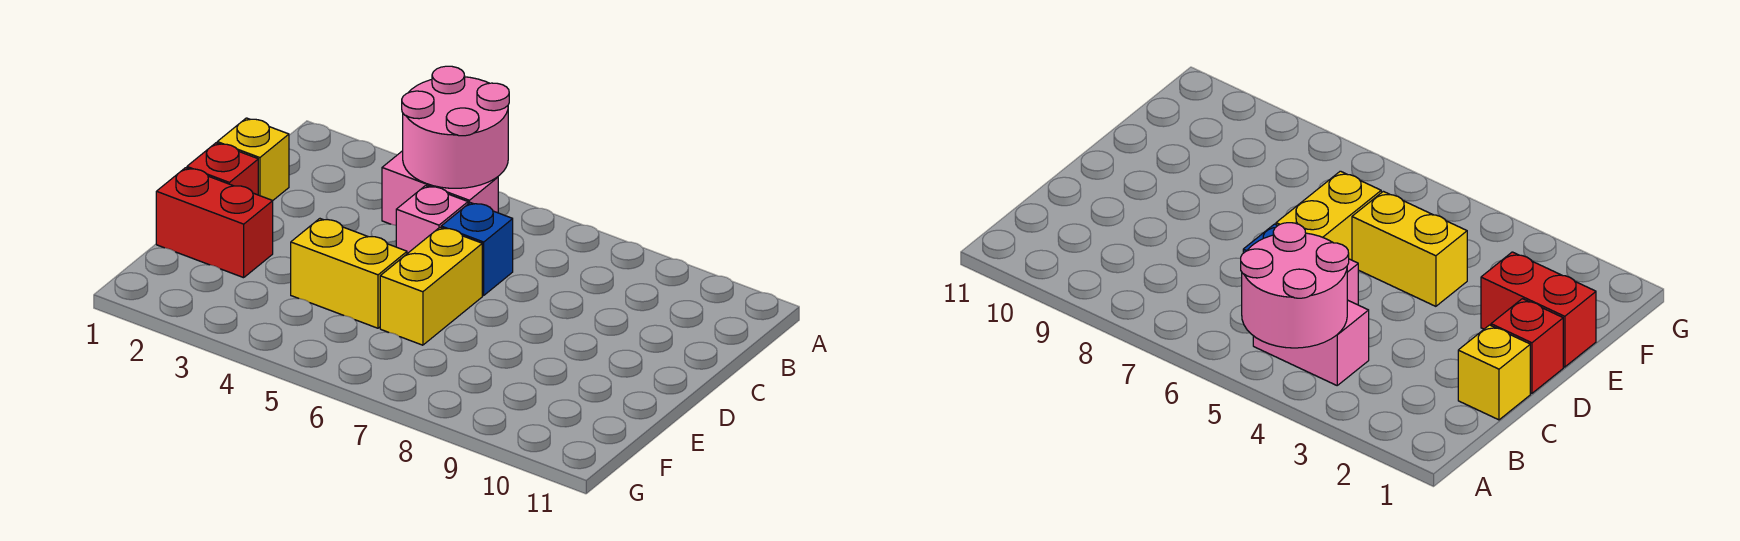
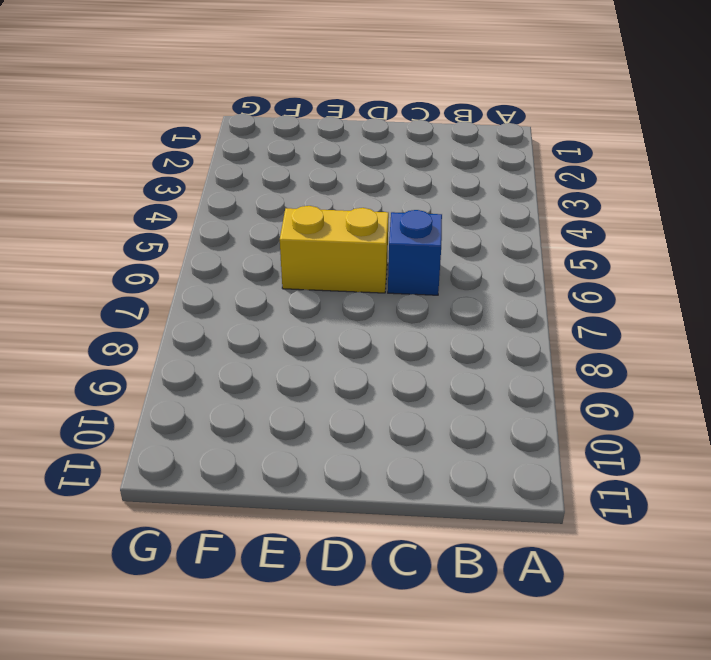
none -> pink 1x2 brick [382,151,498,225]
none -> yellow 1x1 brick [217,118,289,200]

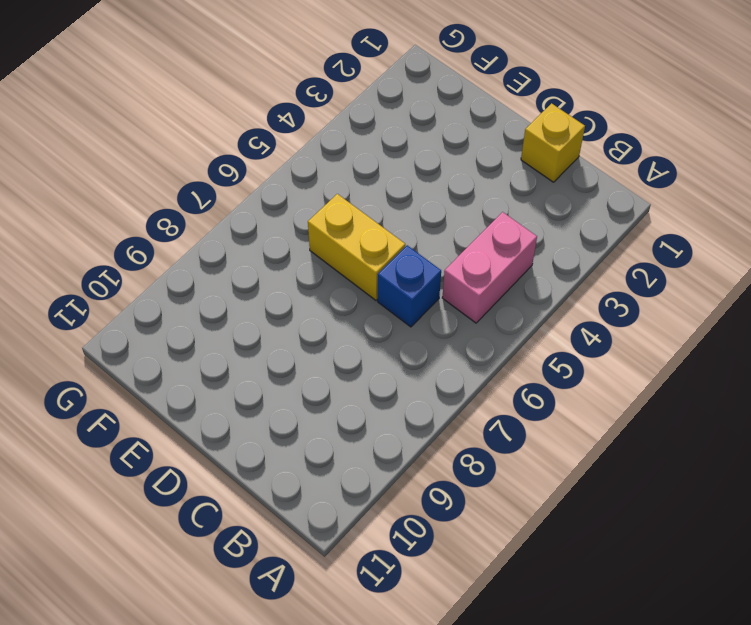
none -> pink 1x1 brick [396,186,468,254]
none -> red 1x1 brick [187,143,258,195]

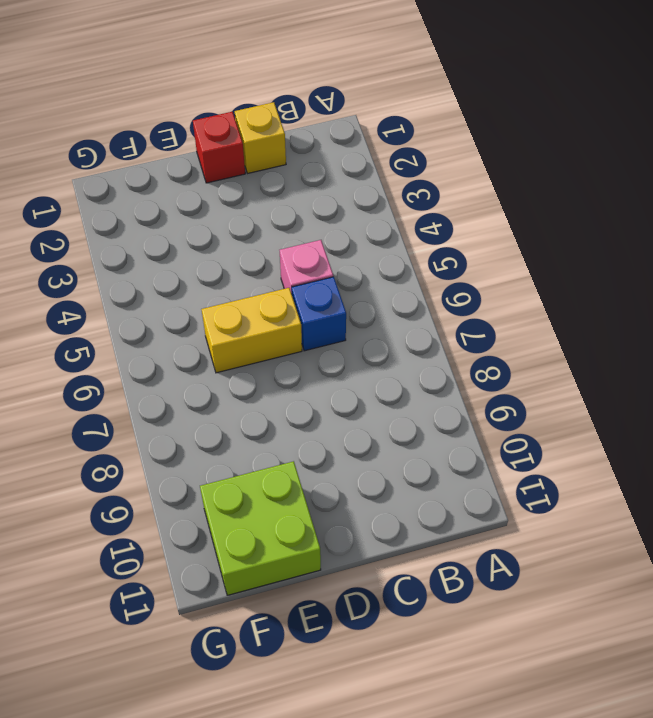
lime 2x2 brick [200,461,321,595] -> none
none -> pink 1x2 brick [382,151,498,225]
none -> red 1x2 brick [156,168,273,278]

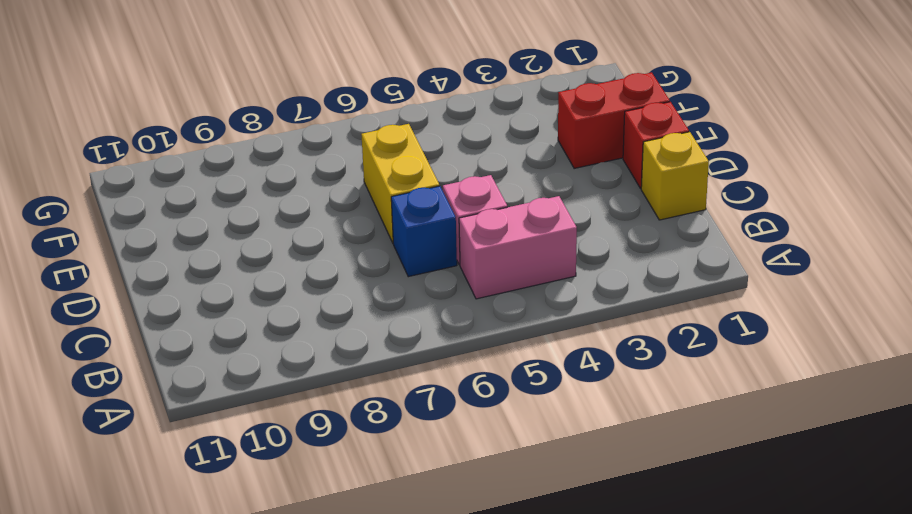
none -> yellow 1x2 brick [291,219,407,328]
none -> pink 2x2 round brick [402,66,509,188]

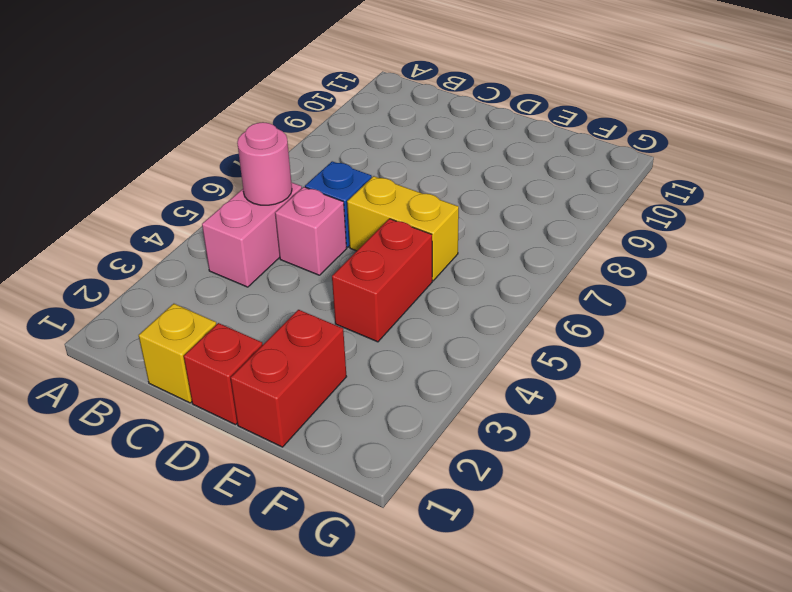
pink 1x1 round brick [237,122,292,205] -> pink 2x2 round brick [402,66,509,188]
red 1x2 brick [332,219,432,342] -> yellow 1x2 brick [291,219,407,328]

